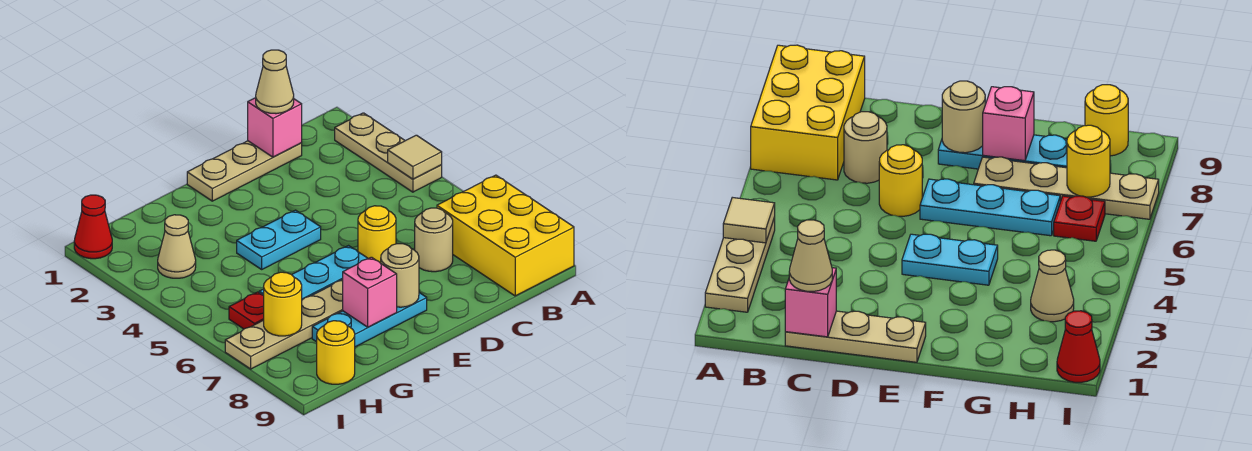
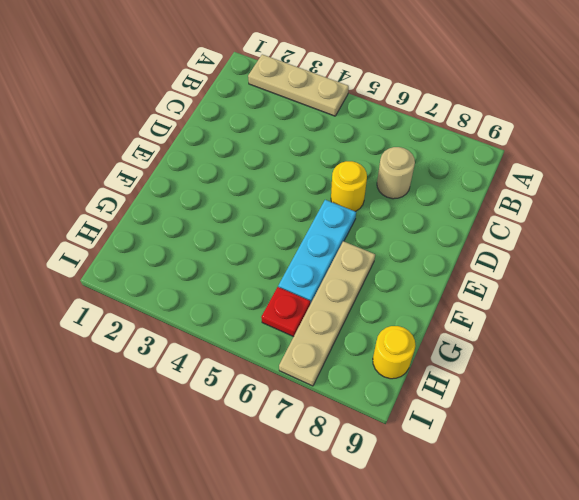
none -> yellow 2x3 brick [437,175,574,296]
none -> tan 1x3 plate [187,141,302,201]
none -> cyan 1x2 plate [237,210,321,269]

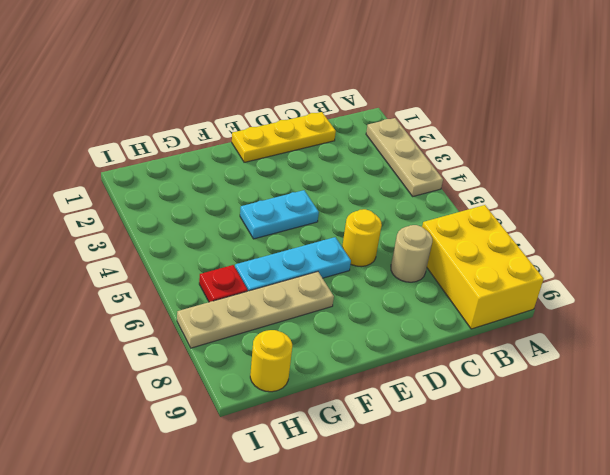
yellow 1x3 plate [232,112,336,162] -> tan 1x3 plate [187,141,302,201]
none -> cyan 1x3 plate [312,293,427,347]
none -> tan 1x1 cone [158,215,196,278]
none -> red 1x1 cone [74,195,112,259]

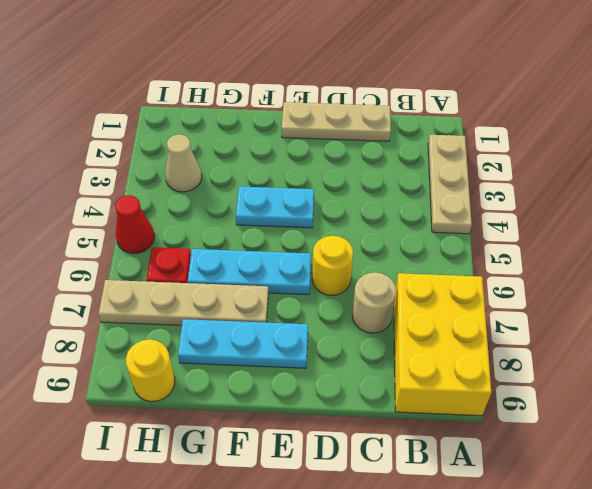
red 1x1 cone [115,195,154,254] -> red 1x1 cone moved to [74,195,112,259]
none -> tan 1x1 tile [388,135,442,179]
none -> pink 1x1 brick [248,98,302,157]
none -> tan 1x1 round brick [381,244,419,307]

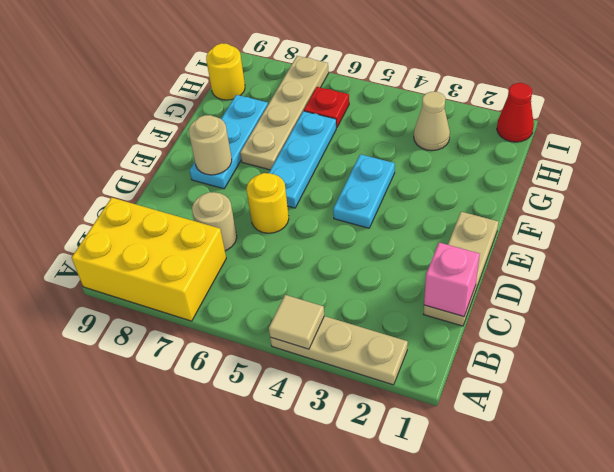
none -> pink 1x1 brick [343,257,397,327]
none -> yellow 1x1 round brick [264,272,302,336]
none -> tan 1x1 cone [256,50,294,114]

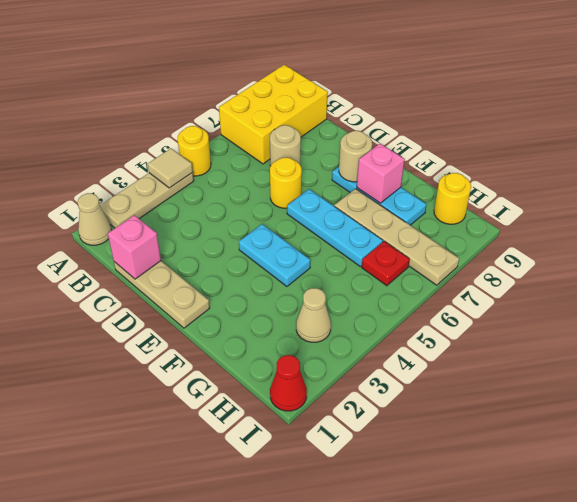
tan 1x1 cone [78,193,112,245] -> tan 1x1 cone moved to [256,50,294,114]
yellow 1x1 round brick [178,126,211,176] -> yellow 1x1 round brick moved to [264,272,302,336]

